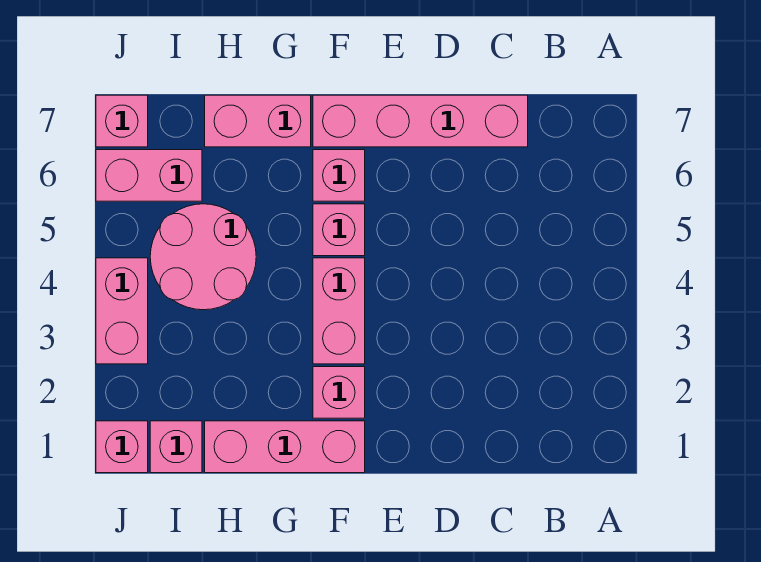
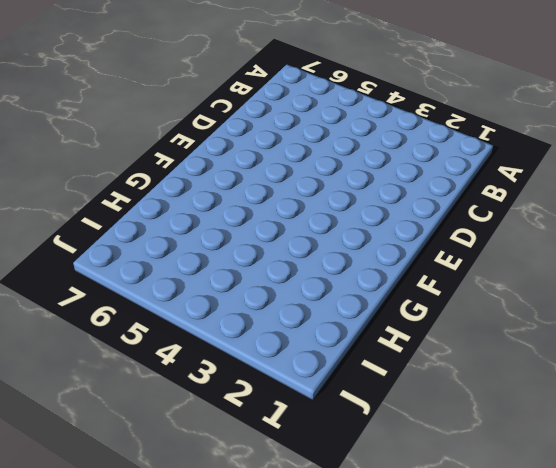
none -> pink 1x4 brick [313,95,528,147]
none -> pink 1x3 brick [205,421,365,473]
none -> pink 1x1 brick [313,367,365,418]

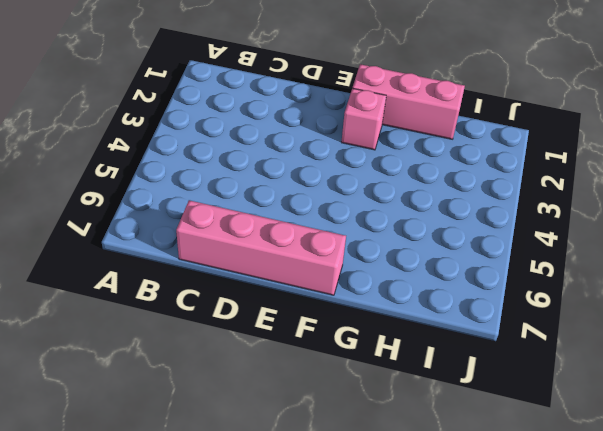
none -> pink 1x2 brick [313,258,365,364]
none -> pink 1x1 brick [313,204,365,256]
none -> pink 1x1 brick [313,150,365,201]

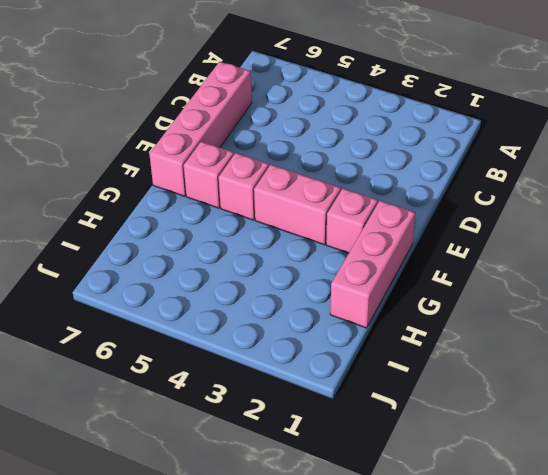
none -> pink 1x2 brick [205,95,311,147]
none -> pink 2x2 round brick [150,204,256,310]
none -> pink 1x1 brick [150,421,202,473]

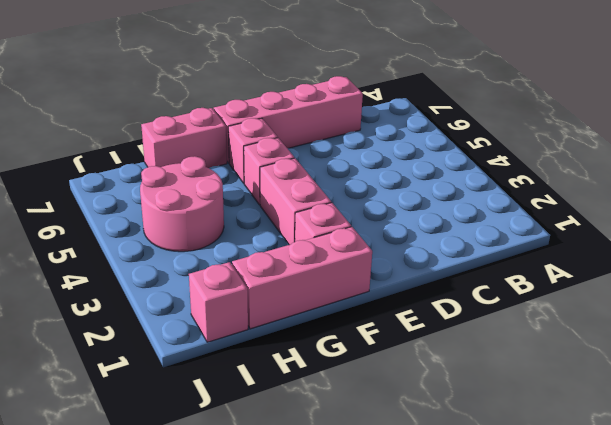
none -> pink 1x2 brick [96,150,202,201]
none -> pink 1x1 brick [96,421,148,473]
none -> pink 1x2 brick [96,258,148,364]

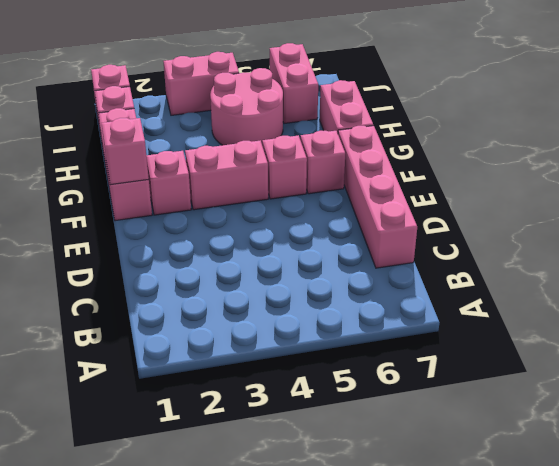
pink 1x1 brick [101,118,149,185] -> pink 1x1 brick moved to [96,95,148,147]

